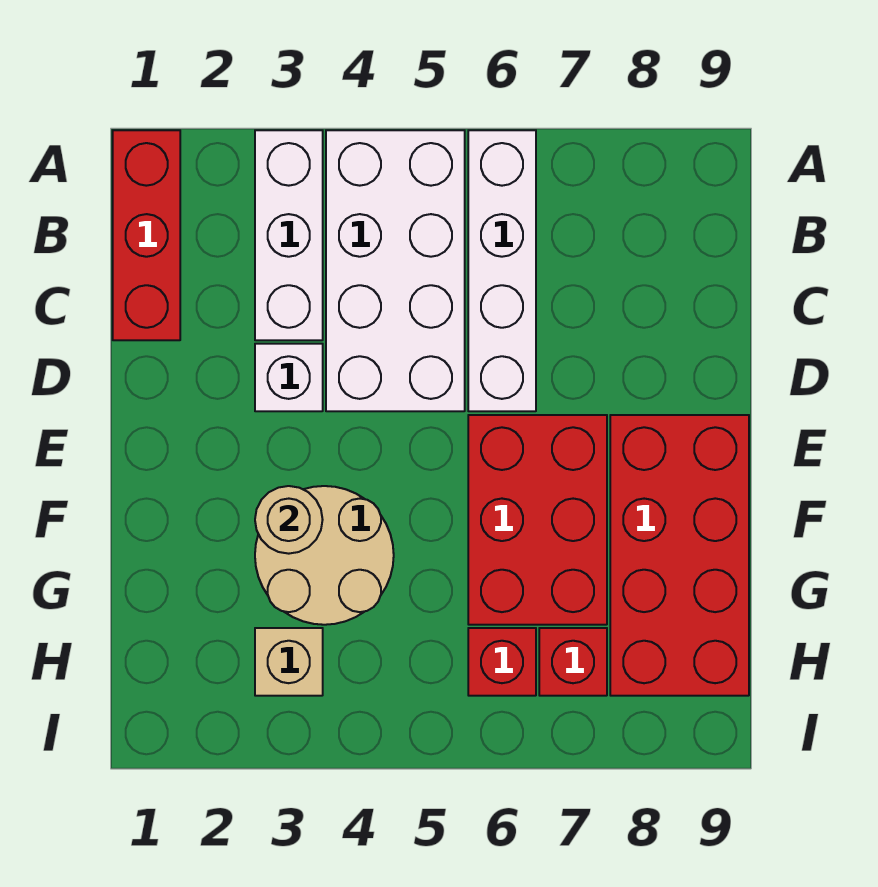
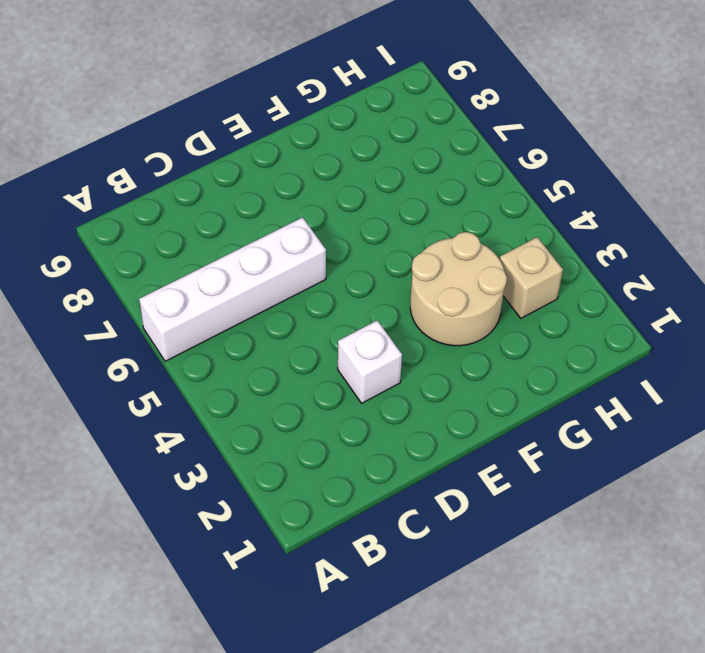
none -> red 1x3 brick [113,130,180,340]
none -> white 1x3 brick [255,130,323,340]
none -> white 2x4 brick [326,130,465,411]

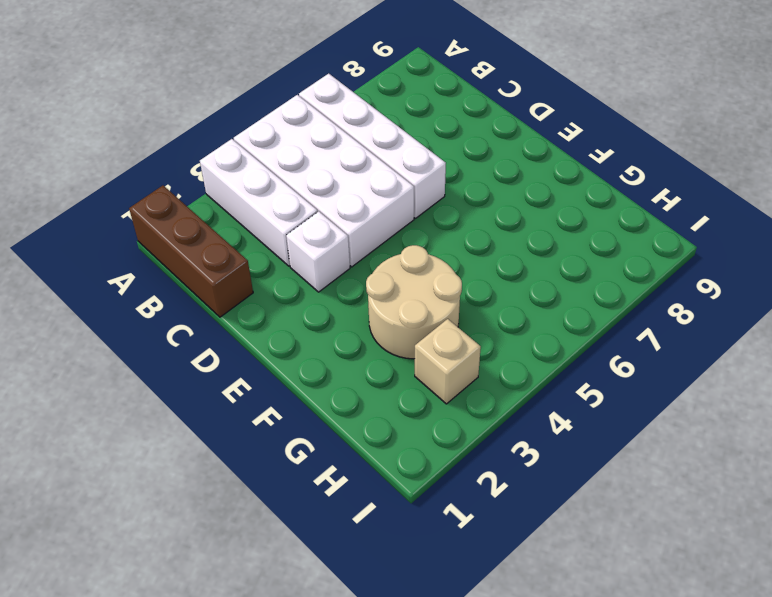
brown 1x3 brick [129,186,253,317] -> red 1x3 brick [113,130,180,340]
none -> red 2x3 brick [468,415,607,625]
none -> red 2x4 brick [610,415,749,696]
none -> red 1x1 brick [468,628,536,696]

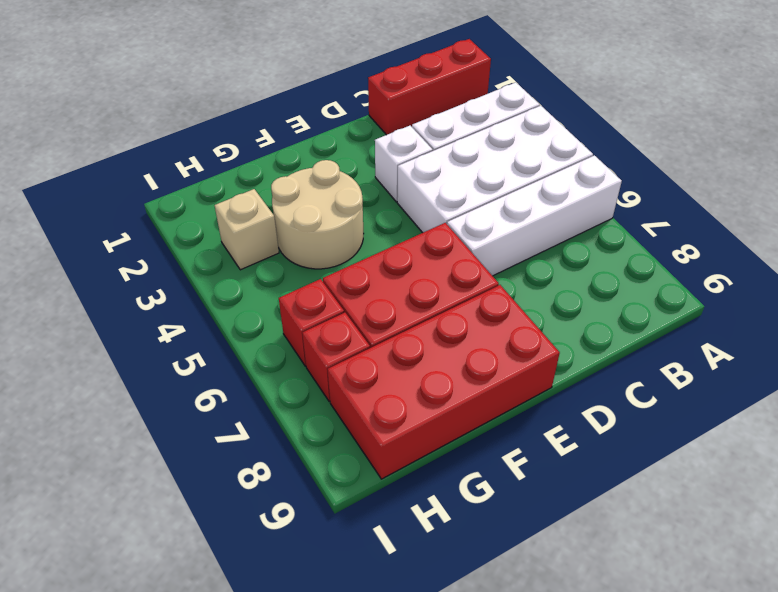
none -> tan 1x1 round brick [255,486,323,554]

